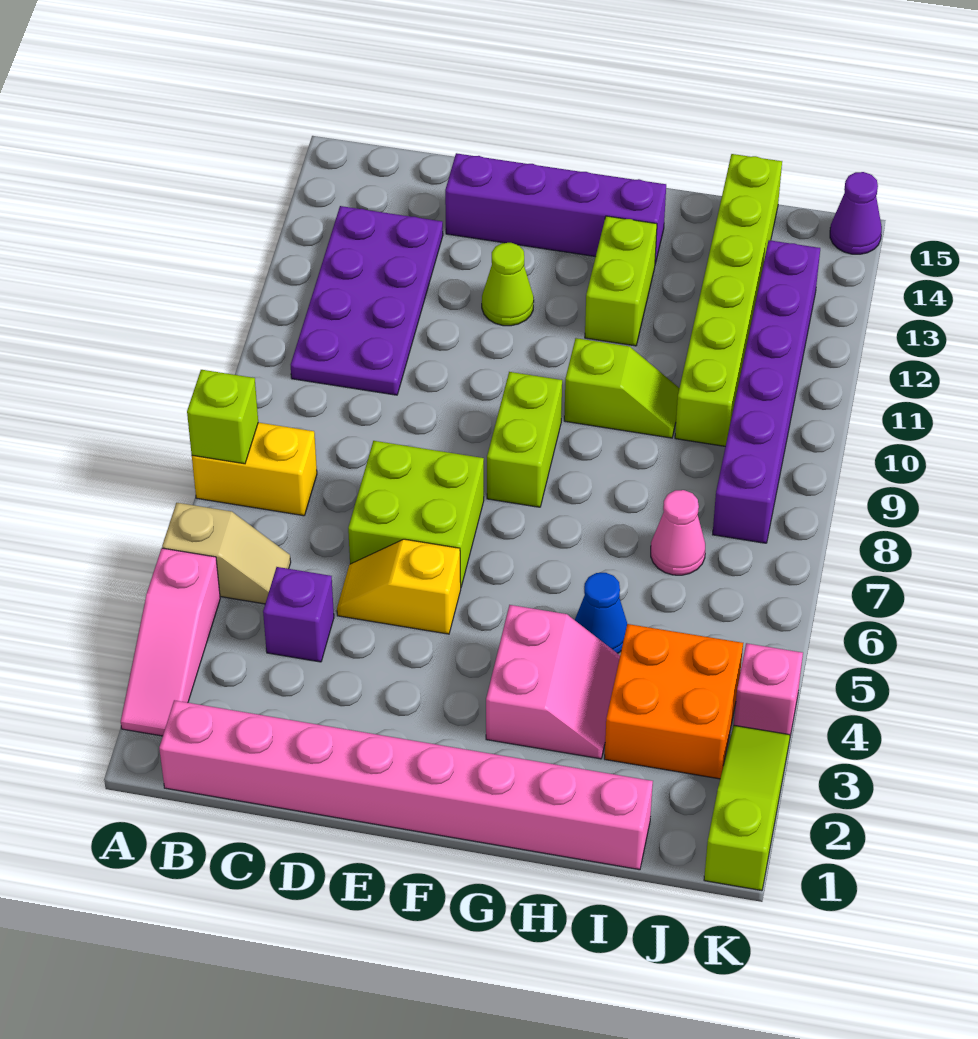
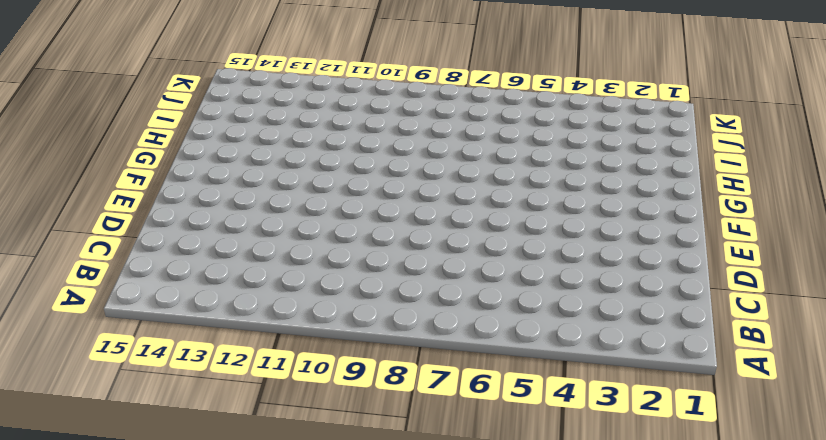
none -> pink 1x3 slope [121,548,220,736]
none -> tan 1x2 slope [162,503,291,604]
none -> yellow 1x2 brick [192,422,317,516]

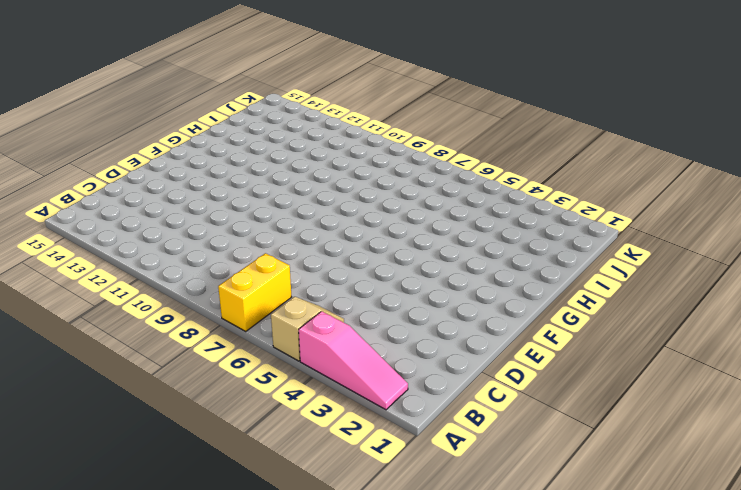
none -> pink 1x8 brick [159,700,653,870]
none -> purple 2x4 plate [291,206,443,395]
none -> purple 1x1 brick [263,567,334,662]

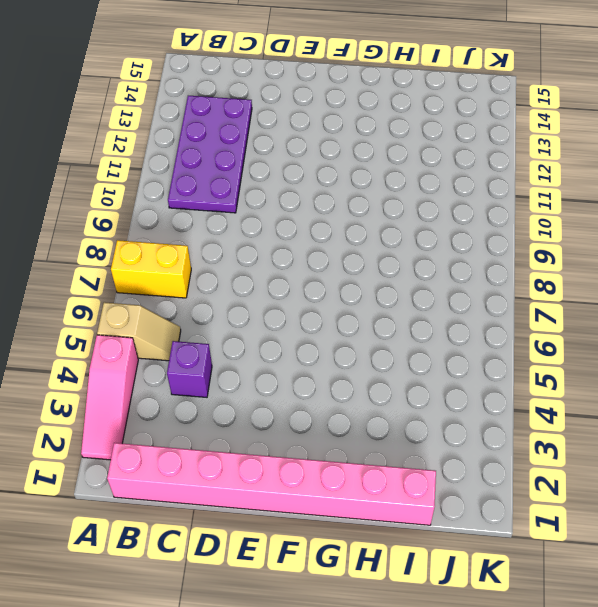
none -> yellow 1x2 slope [337,539,461,634]
none -> lime 2x2 brick [348,441,484,587]
none -> purple 1x4 brick [445,153,666,264]

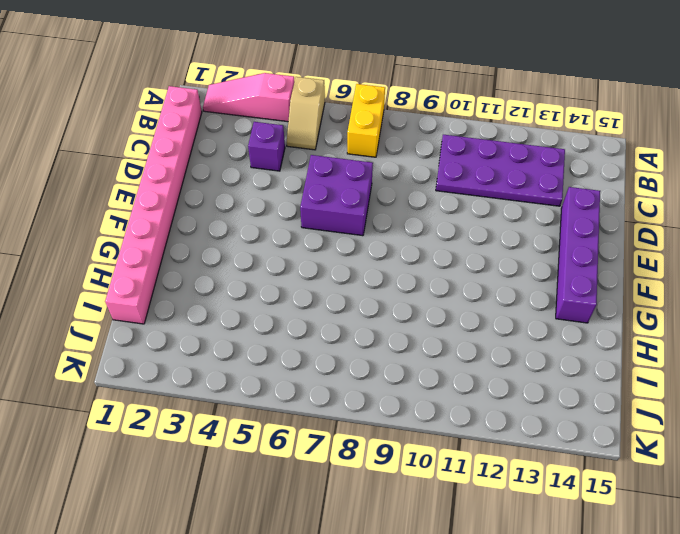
purple 2x2 brick [300,155,373,236] -> lime 2x2 brick [348,441,484,587]
none -> yellow 1x2 slope [337,539,461,634]
none -> lime 1x1 cone [482,243,534,326]
none -> lime 1x2 brick [487,372,562,507]

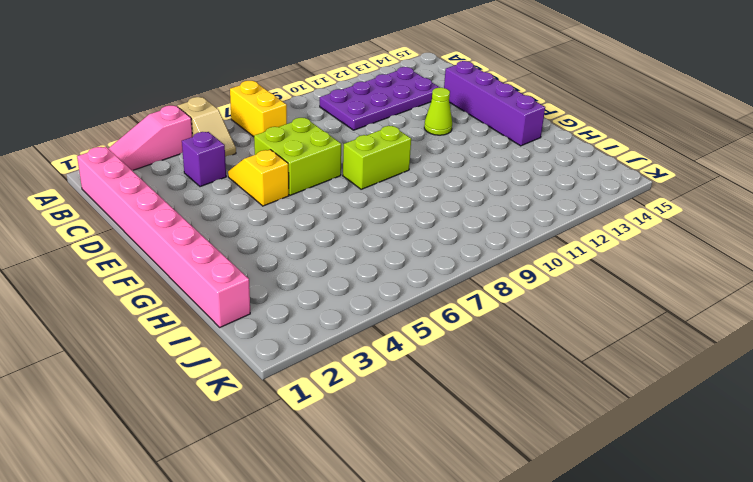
none -> pink 2x2 slope [486,605,620,759]
none -> lime 1x2 slope [564,338,679,438]
none -> lime 1x2 brick [585,216,657,346]

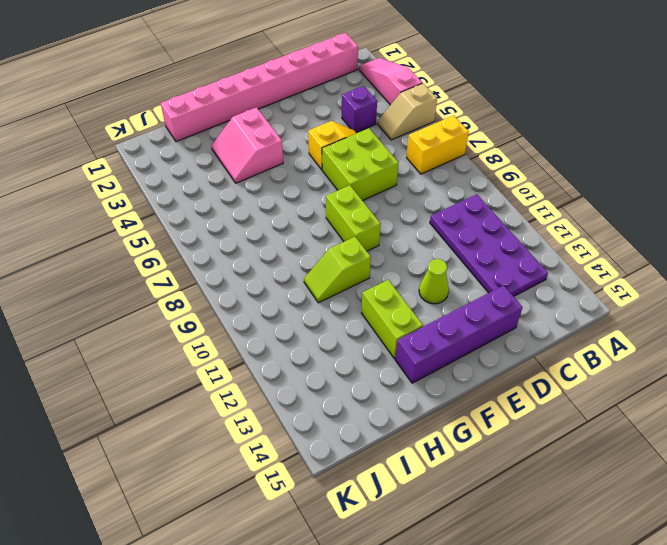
none -> blue 1x1 cone [575,573,627,653]
none -> orange 2x2 brick [604,624,743,779]
none -> pink 1x1 cone [651,490,705,575]

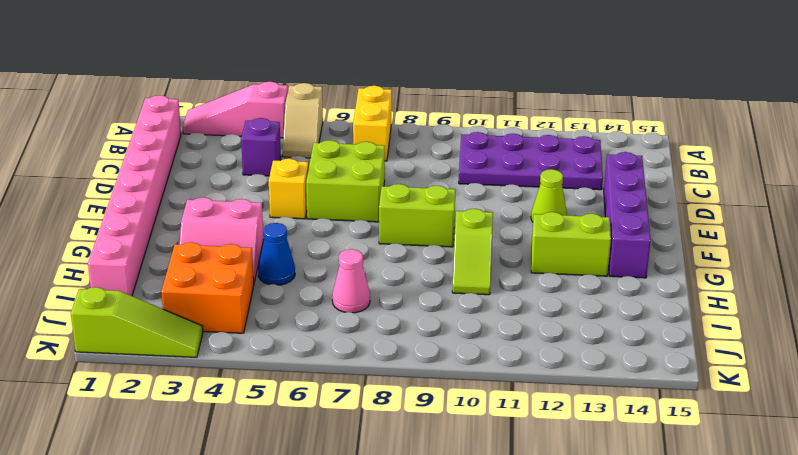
none -> lime 1x6 brick [675,154,782,446]
none -> purple 1x6 brick [713,240,820,543]
none -> pink 1x1 brick [734,643,803,735]

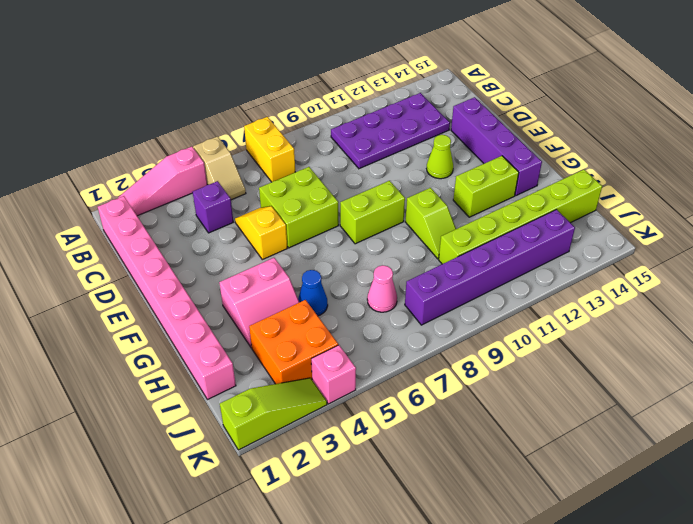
none -> purple 1x1 cone [830,172,882,254]
none -> lime 1x1 brick [187,370,258,464]

